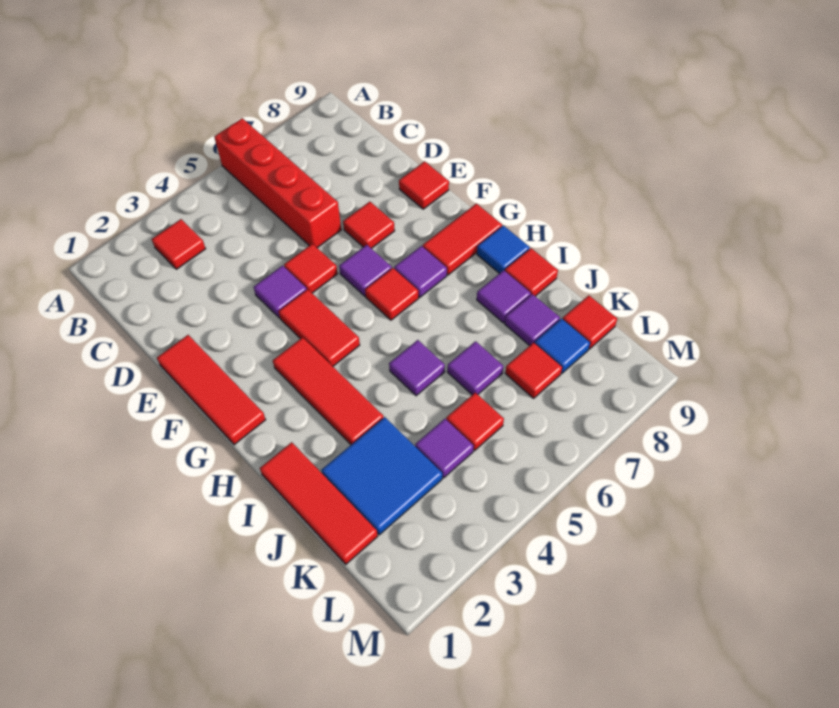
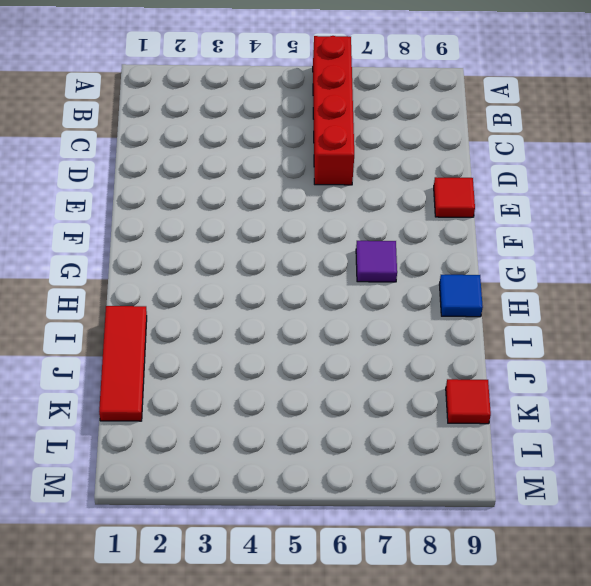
none -> red 1x1 tile [152,219,206,269]
none -> red 1x3 tile [157,335,266,445]
none -> purple 1x1 tile [254,266,307,318]

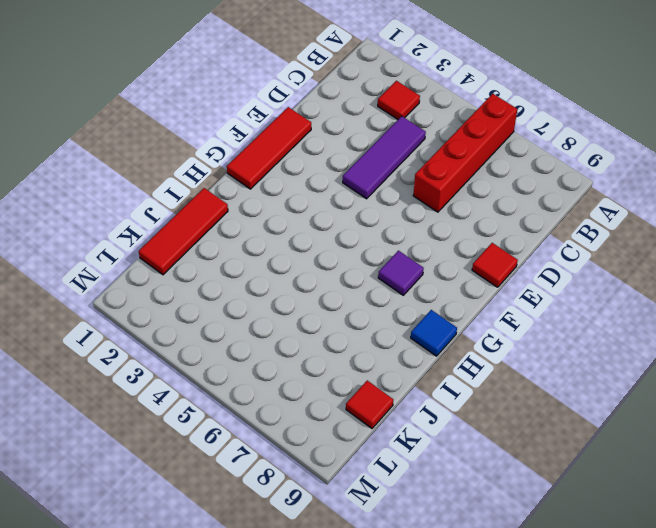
purple 1x3 tile [343,116,426,199] -> purple 1x1 tile [254,266,307,318]
none -> red 1x1 tile [284,244,338,293]
none -> red 1x1 tile [343,202,395,248]
none -> red 1x2 tile [279,289,360,366]

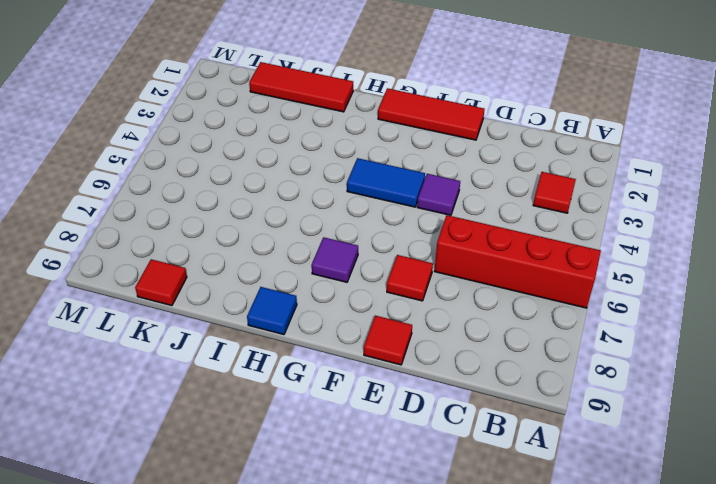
blue 1x2 tile [347,158,425,207] -> red 1x2 tile [279,289,360,366]
none -> red 1x1 tile [284,244,338,293]
none -> purple 1x1 tile [339,245,392,296]
none -> red 1x3 tile [273,337,384,445]

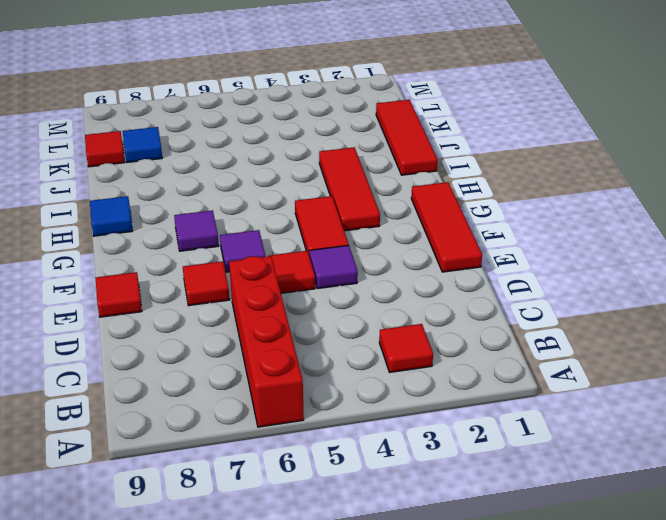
none -> red 1x1 tile [365,268,419,320]
none -> red 1x2 tile [423,204,502,275]
none -> purple 1x1 tile [389,340,445,396]

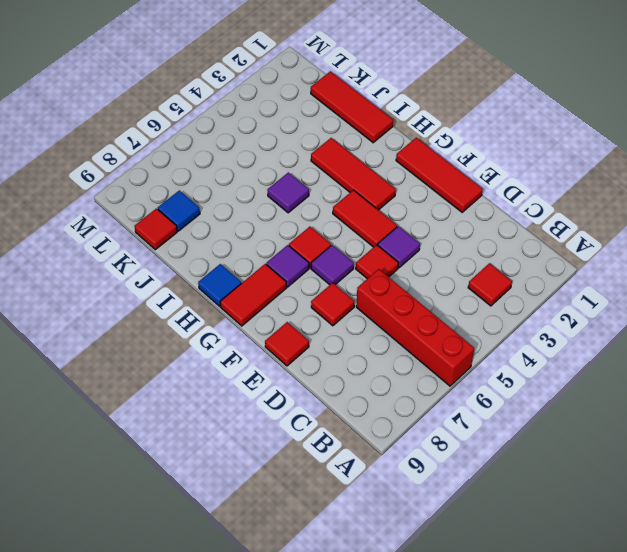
none -> purple 1x1 tile [477,270,531,323]
none -> red 1x1 tile [505,248,558,296]
none -> blue 2x2 tile [321,417,442,535]

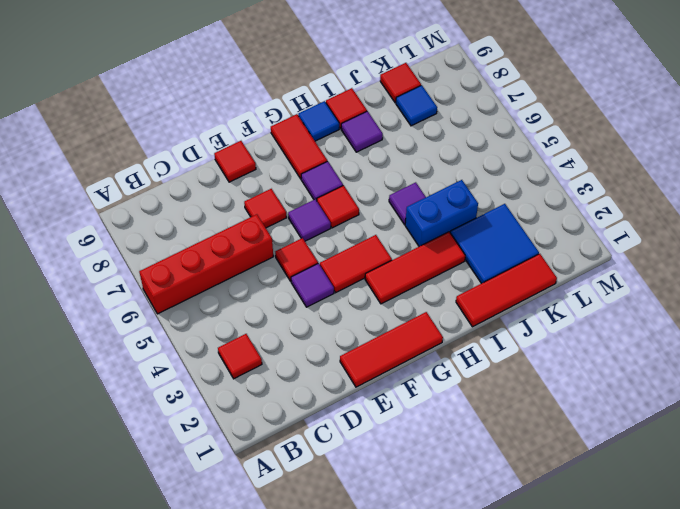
blue 1x2 brick [405,180,478,246] -> none
none -> purple 1x1 tile [447,341,503,395]
none -> purple 1x1 tile [505,294,560,346]
none -> purple 1x1 tile [415,419,474,478]

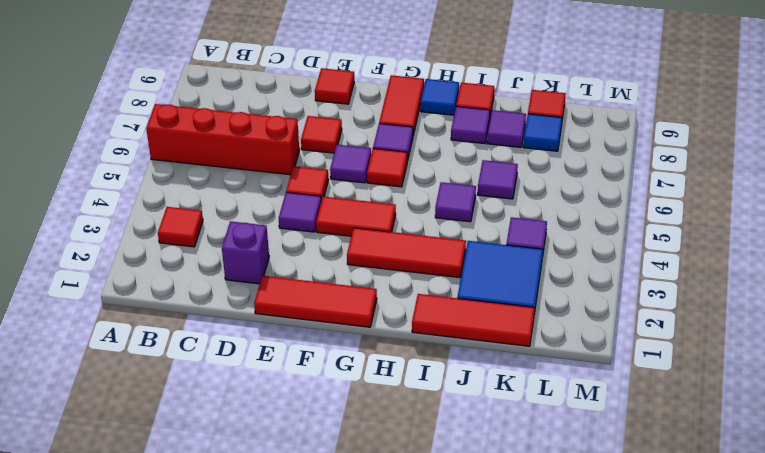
purple 1x1 brick [222,221,269,284] -> none
none -> red 1x1 tile [446,392,504,451]
none -> red 1x1 tile [505,343,562,398]

